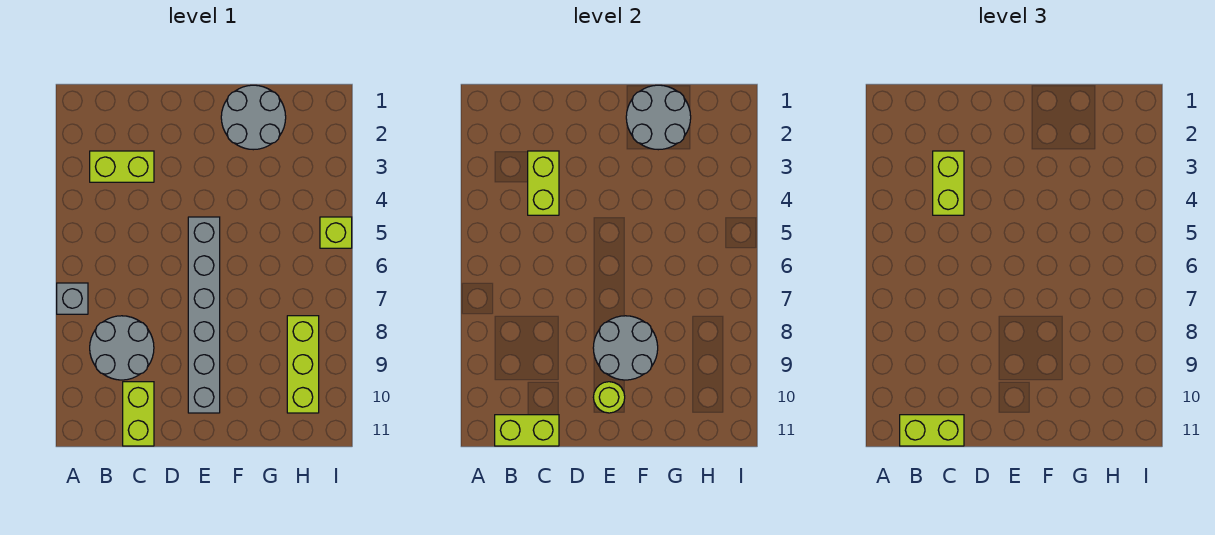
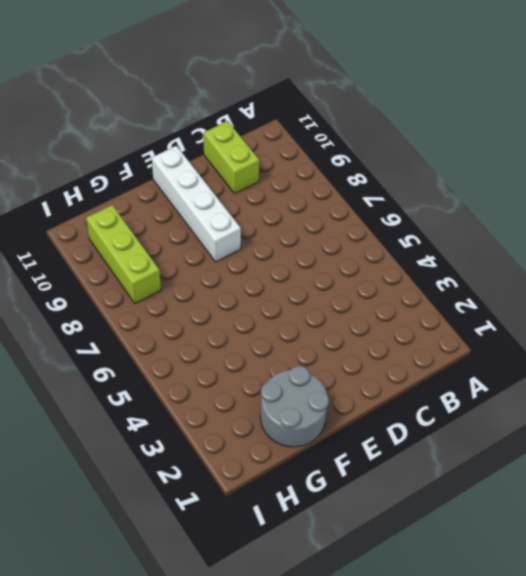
white 1x4 brick [152,146,241,262] -> grey 1x6 brick [188,217,220,413]
none -> grey 1x1 brick [57,283,88,314]
none -> lime 1x2 brick [90,151,154,182]
none -> grey 2x2 round brick [90,316,154,380]

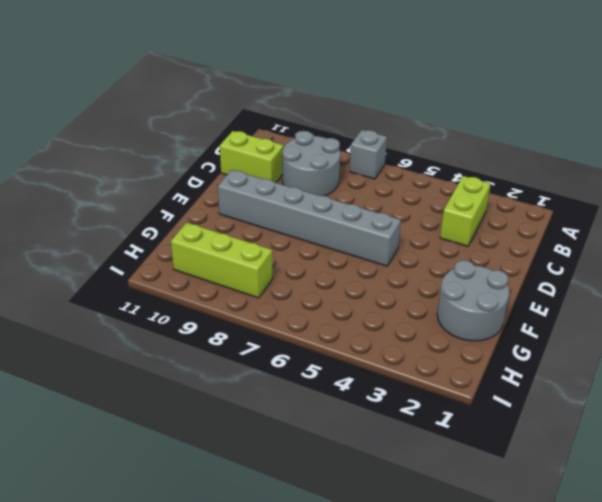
none -> lime 1x1 brick [320,217,352,248]
none -> lime 1x2 brick [495,415,559,446]
none -> lime 1x2 brick [528,151,559,215]

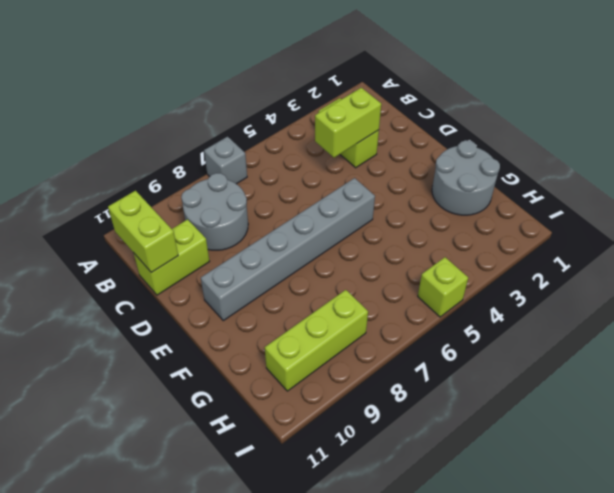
none -> grey 2x2 round brick [593,316,658,380]
none -> lime 1x1 round brick [593,382,625,413]
none -> grey 2x2 round brick [626,85,691,150]

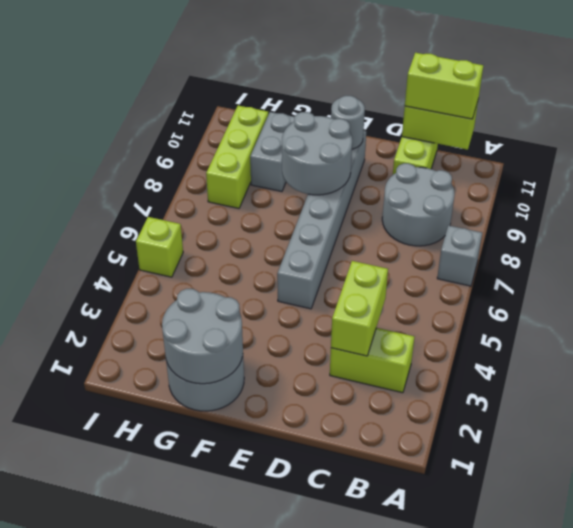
grey 1x1 round brick [331,96,365,149] -> lime 1x1 round brick [593,382,625,413]
grey 1x2 brick [250,112,294,192] -> none
none -> lime 1x2 brick [933,151,964,215]

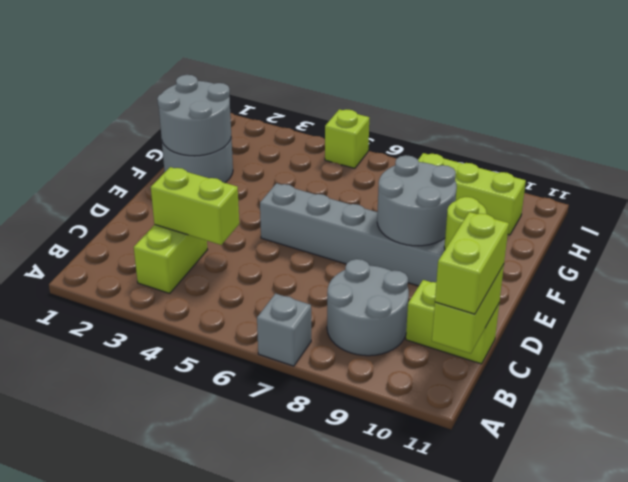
none -> lime 1x2 brick [933,151,964,215]

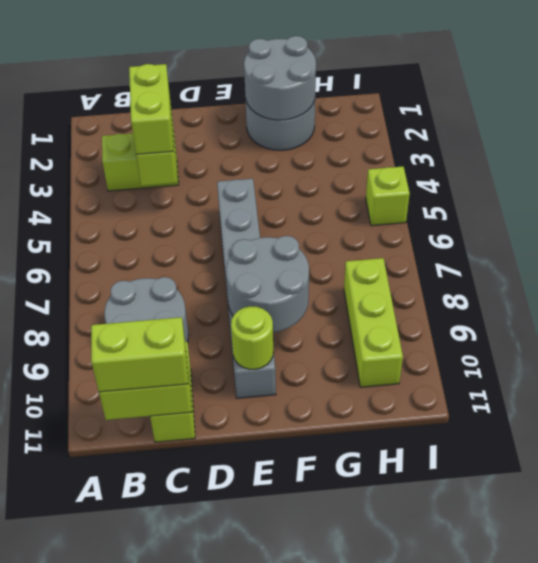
none -> grey 1x1 brick [57,283,88,314]

